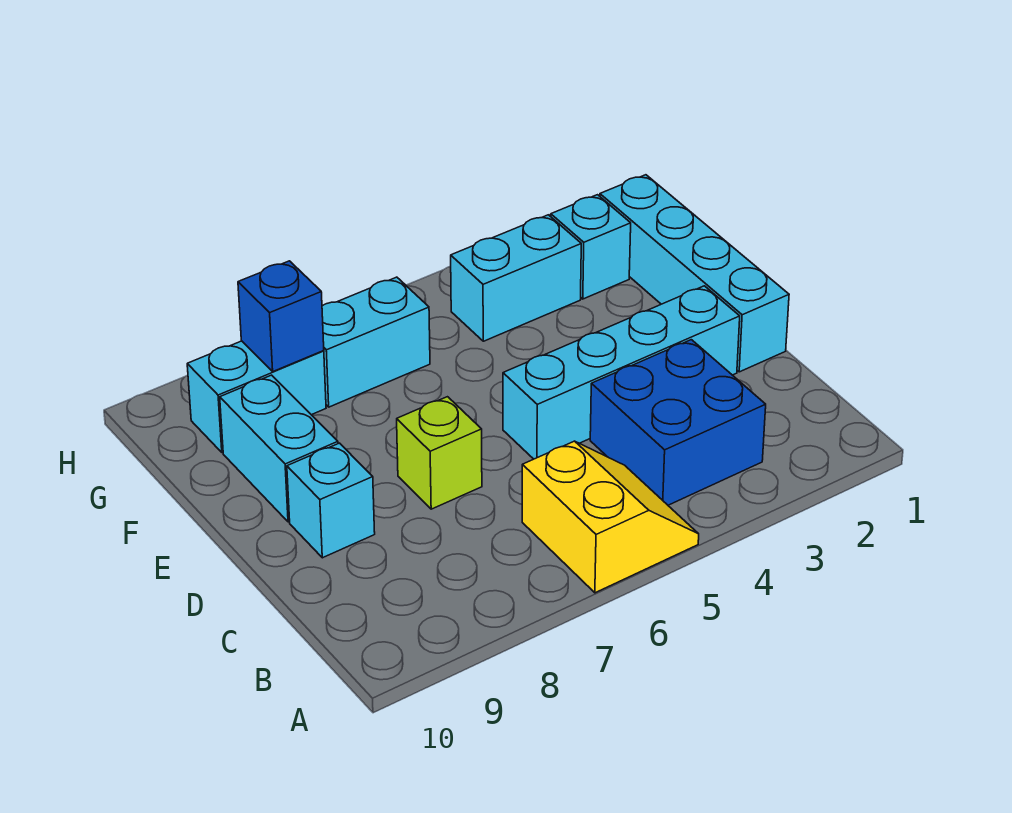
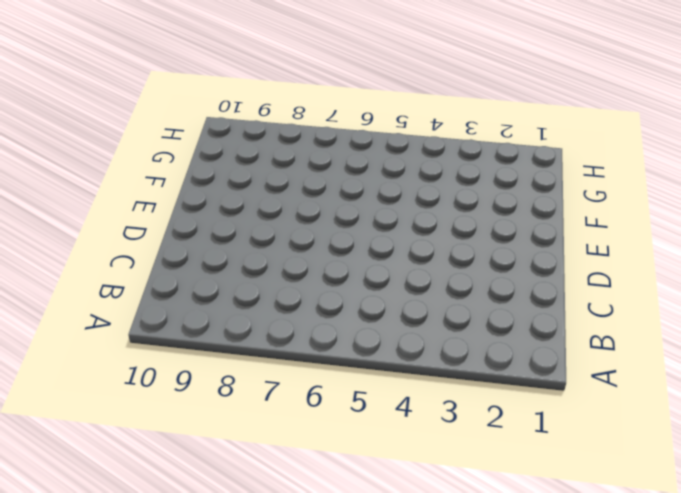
none -> yellow 2x2 slope [522,441,699,593]
none -> blue 2x2 brick [590,340,766,505]
none -> cyan 1x4 brick [600,175,789,372]

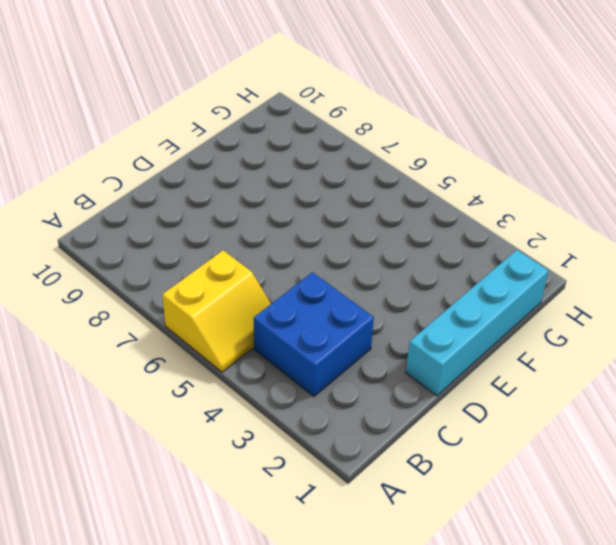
none -> cyan 1x4 brick [503,286,740,459]
none -> lime 1x1 brick [397,397,482,509]
none -> cyan 1x1 brick [287,443,375,558]

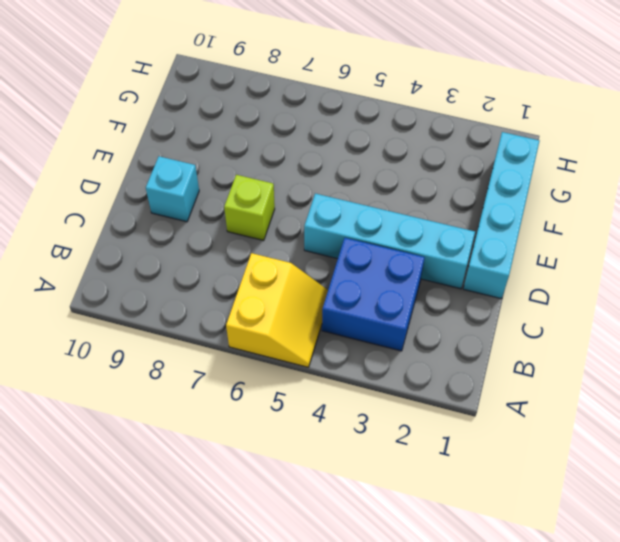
none -> cyan 1x2 brick [220,375,338,522]
none -> cyan 1x1 brick [551,195,631,299]
none -> cyan 1x2 brick [451,215,581,341]

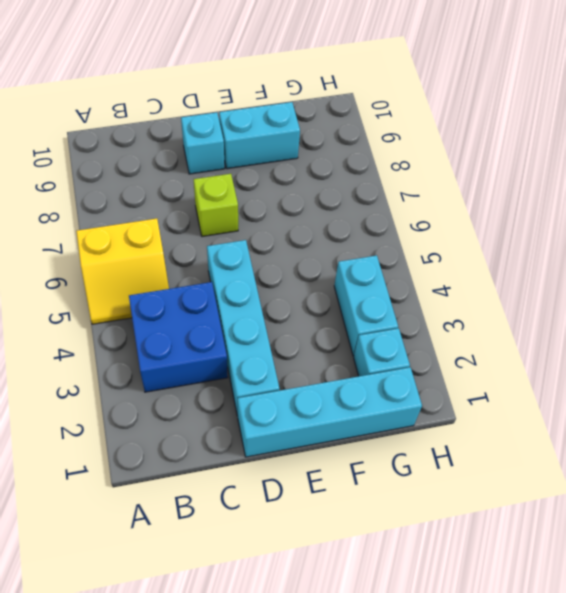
none -> cyan 1x2 brick [322,277,430,407]
none -> cyan 1x2 brick [187,341,326,453]
none -> blue 1x1 brick [238,261,324,371]

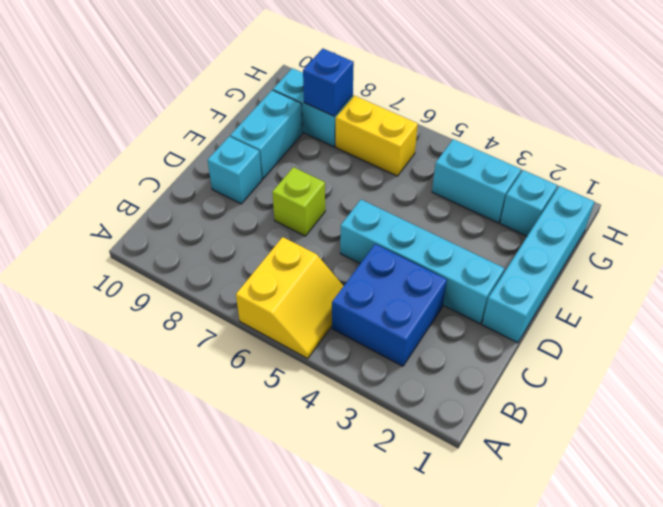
yellow 1x2 brick [336,96,418,176] -> cyan 1x2 brick [322,277,430,407]

